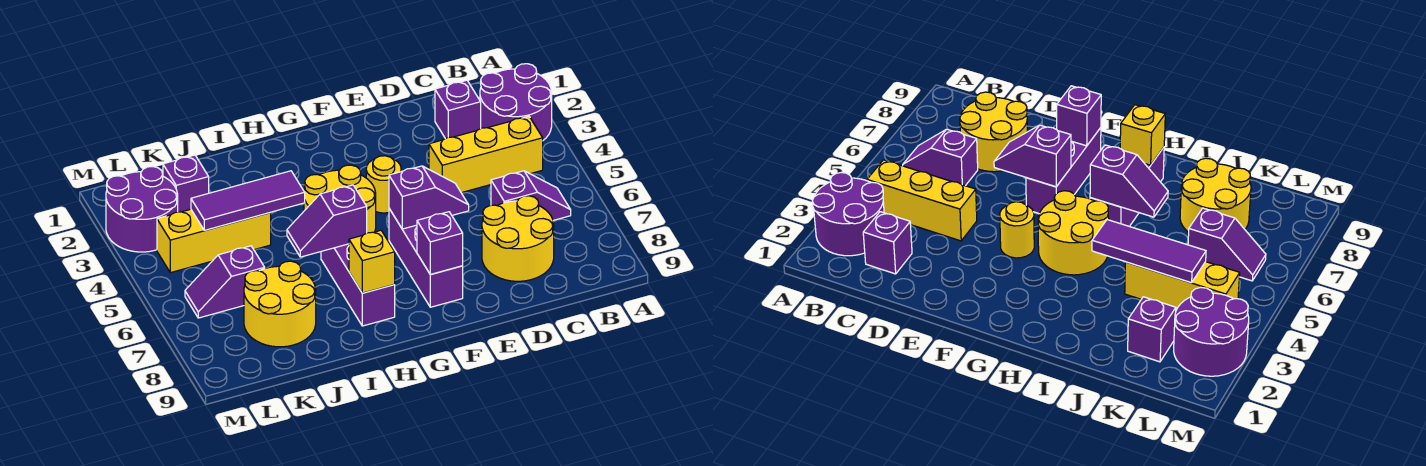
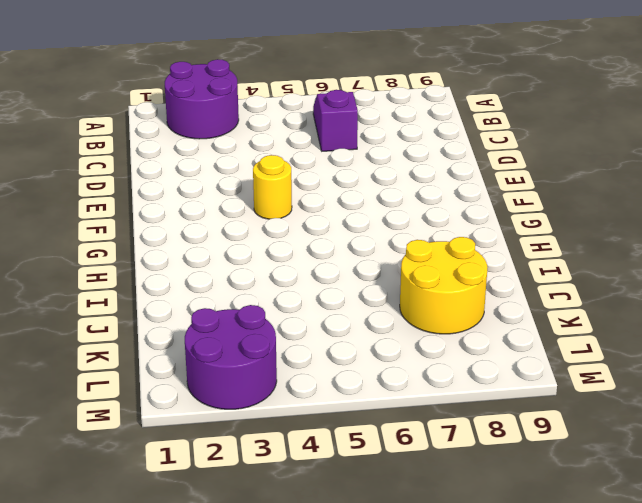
none -> yellow 1x3 brick [429,116,543,193]
none -> purple 1x1 brick [435,80,481,139]
none -> yellow 2x2 round brick [482,196,554,281]

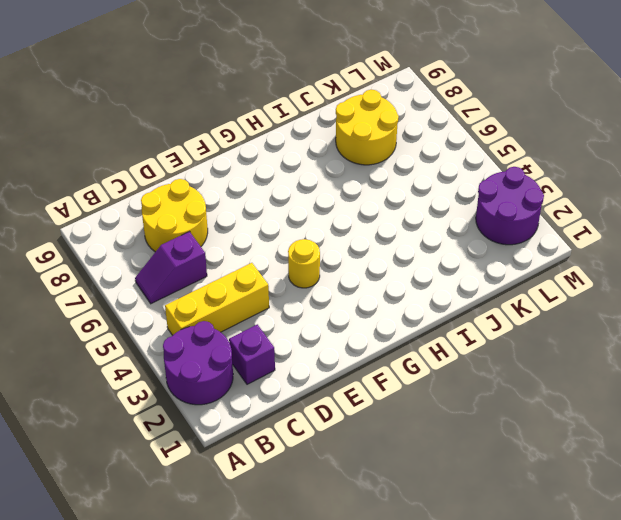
none -> purple 1x3 brick [389,209,463,307]
none -> yellow 2x2 round brick [304,165,376,233]
none -> purple 1x3 brick [321,244,395,326]

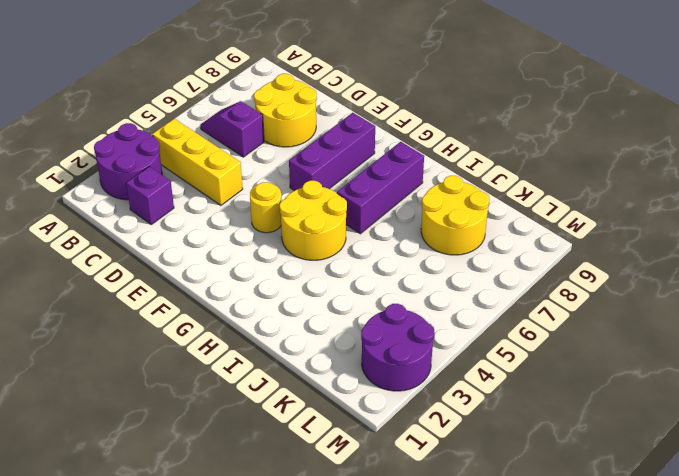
none -> yellow 1x3 brick [157,209,271,273]
none -> purple 1x1 brick [163,155,209,212]
none -> purple 1x2 slope [185,246,265,318]

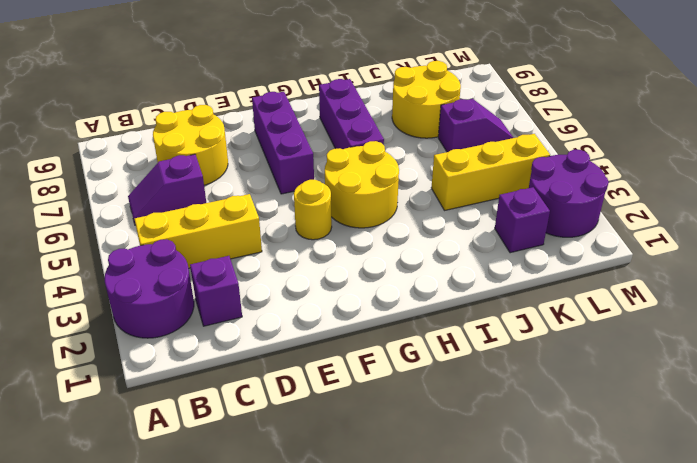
none -> purple 1x2 slope [389,166,469,229]
none -> purple 1x1 brick [417,212,463,275]
none -> purple 1x2 slope [287,185,367,257]

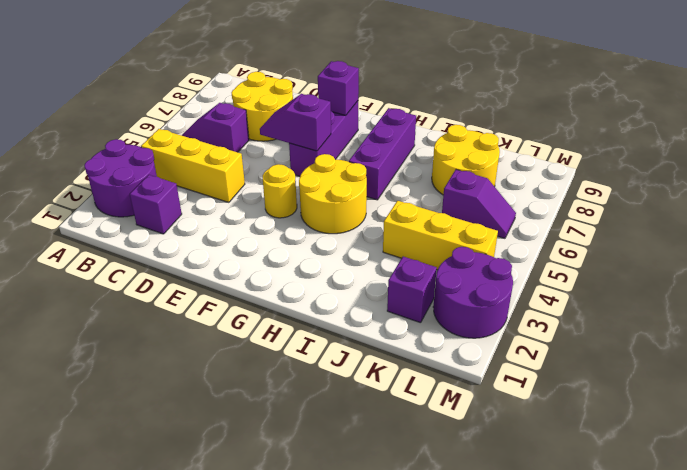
none -> purple 1x2 slope [287,185,367,257]
none -> yellow 1x1 brick [349,230,395,293]
none -> purple 1x3 tile [191,171,305,230]

